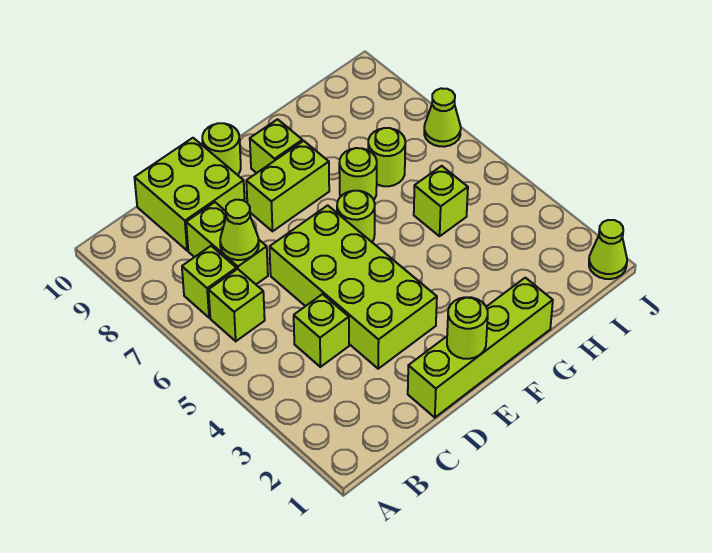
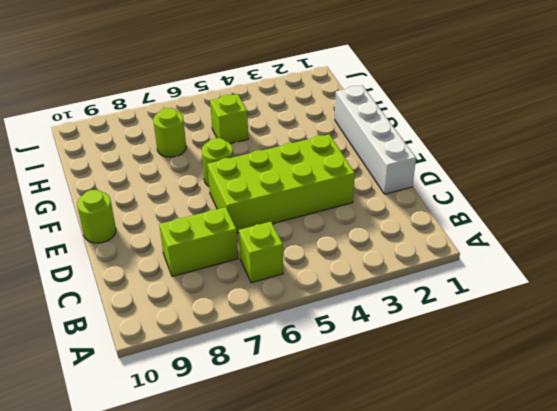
white 1x4 brick [335,85,416,194] -> lime 1x4 brick [408,278,553,418]
none -> lime 1x1 brick [182,246,237,318]
none -> lime 1x1 brick [294,294,349,367]
none -> lime 2x2 brick [135,138,245,250]

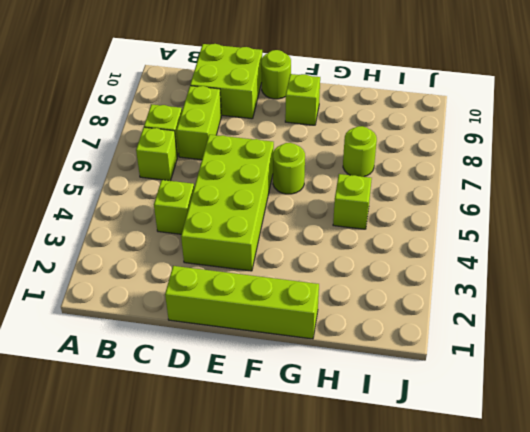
none -> lime 1x2 brick [246,141,329,231]
none -> lime 1x1 round brick [339,148,377,200]
none -> lime 1x1 cone [589,220,627,279]

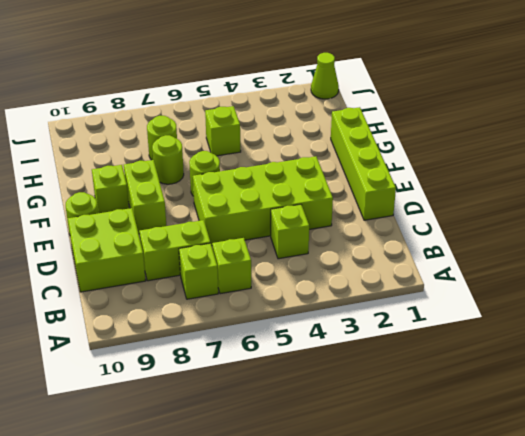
none -> lime 1x1 cone [424,88,461,147]
none -> lime 1x1 cone [220,200,259,260]
none -> lime 1x1 round brick [447,297,488,359]

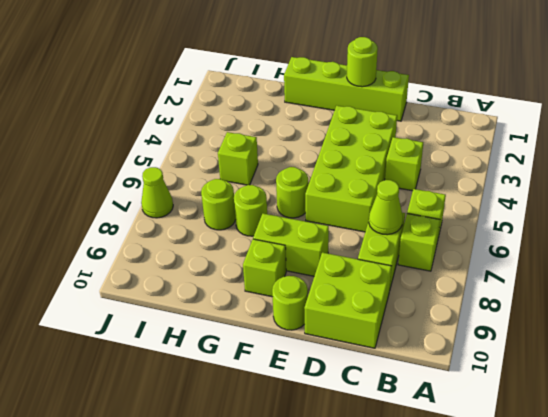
none -> lime 1x1 cone [589,220,627,279]

